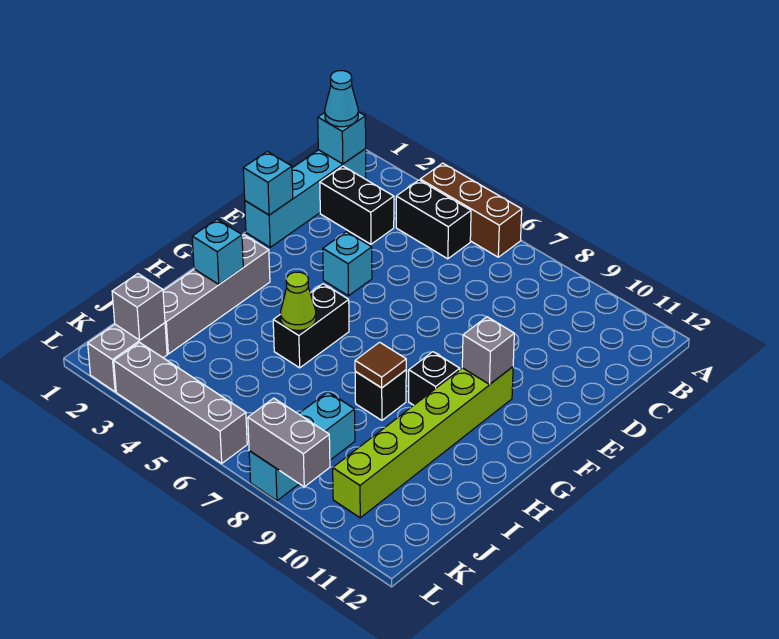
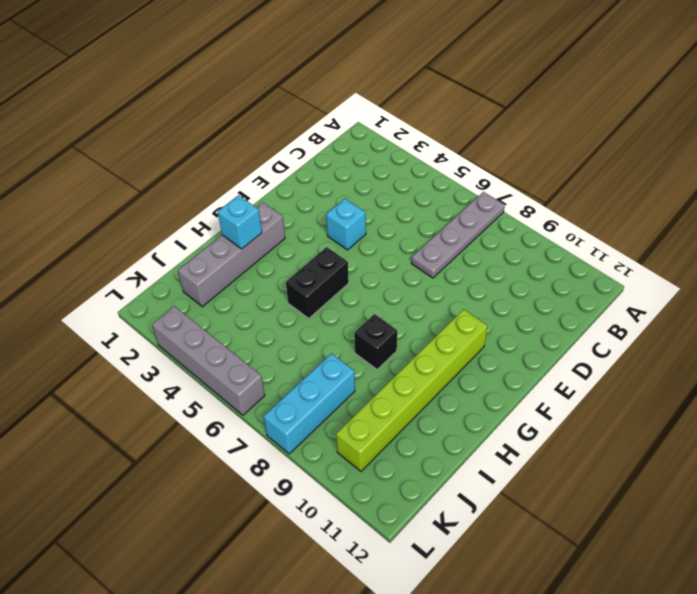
grey 1x4 plate [411,192,505,278] -> none
none -> brown 1x3 brick [420,163,522,257]
none -> cyan 1x4 brick [245,149,366,247]
none -> black 1x2 brick [396,180,471,259]

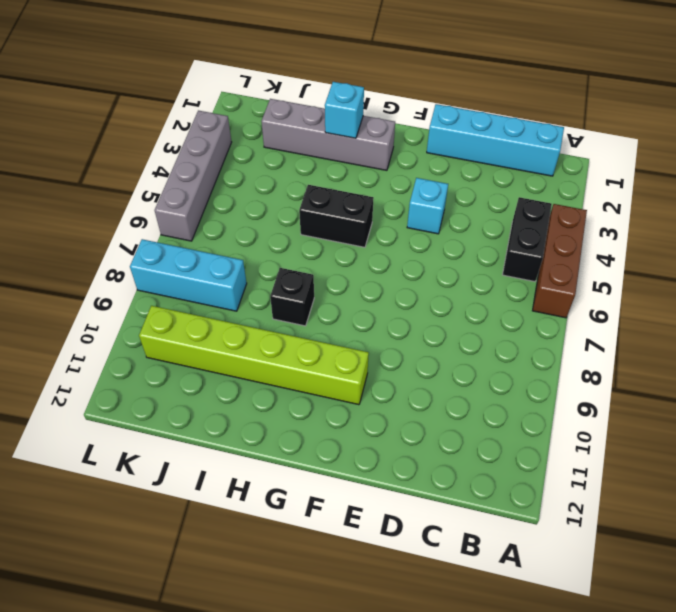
none -> black 1x2 brick [320,166,394,244]
none -> black 1x1 brick [409,352,460,405]
none -> grey 1x2 brick [88,323,167,392]

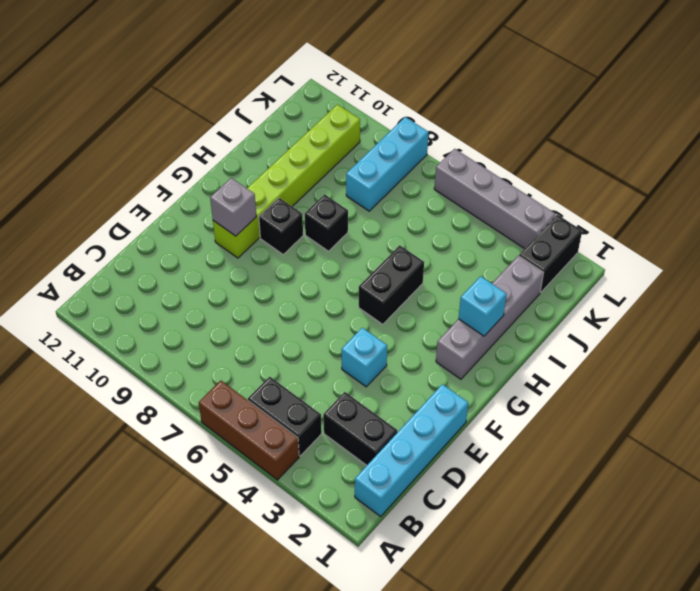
black 1x2 brick [519,215,582,293] -> grey 1x2 brick [88,323,167,392]
none -> cyan 1x1 brick [318,112,366,164]
none -> cyan 1x1 brick [243,151,293,215]
none -> lime 1x1 cone [281,272,316,330]

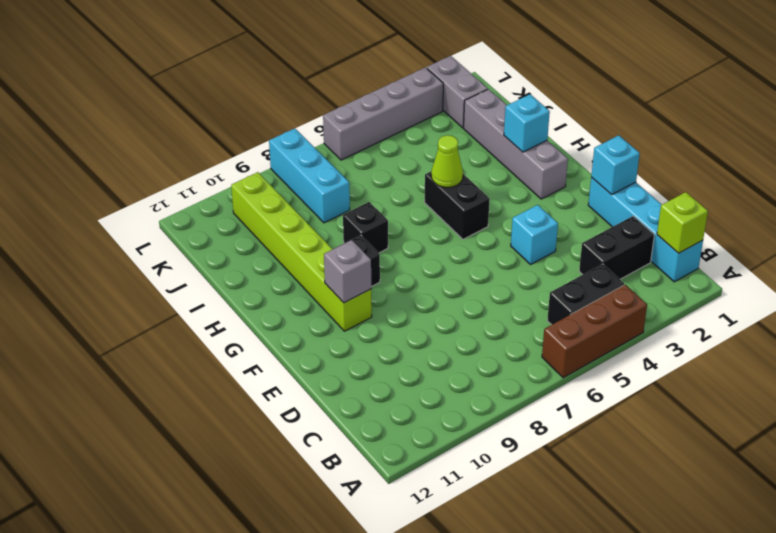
lime 1x1 brick [657,192,708,253] -> cyan 1x1 brick [318,112,366,164]
none -> brown 1x1 tile [355,342,406,388]
none -> grey 1x1 brick [112,274,165,340]
none -> grey 1x2 brick [248,398,330,487]

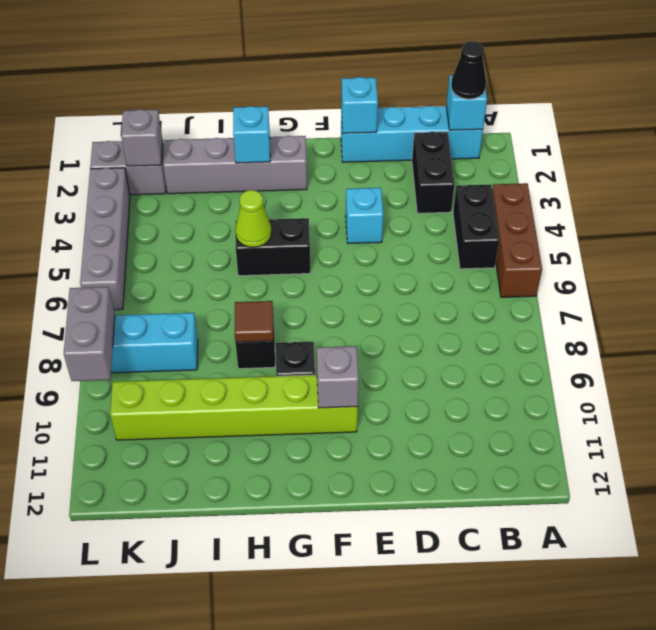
black 1x1 cone [451,41,486,99] -> cyan 1x1 cone [325,71,358,127]

